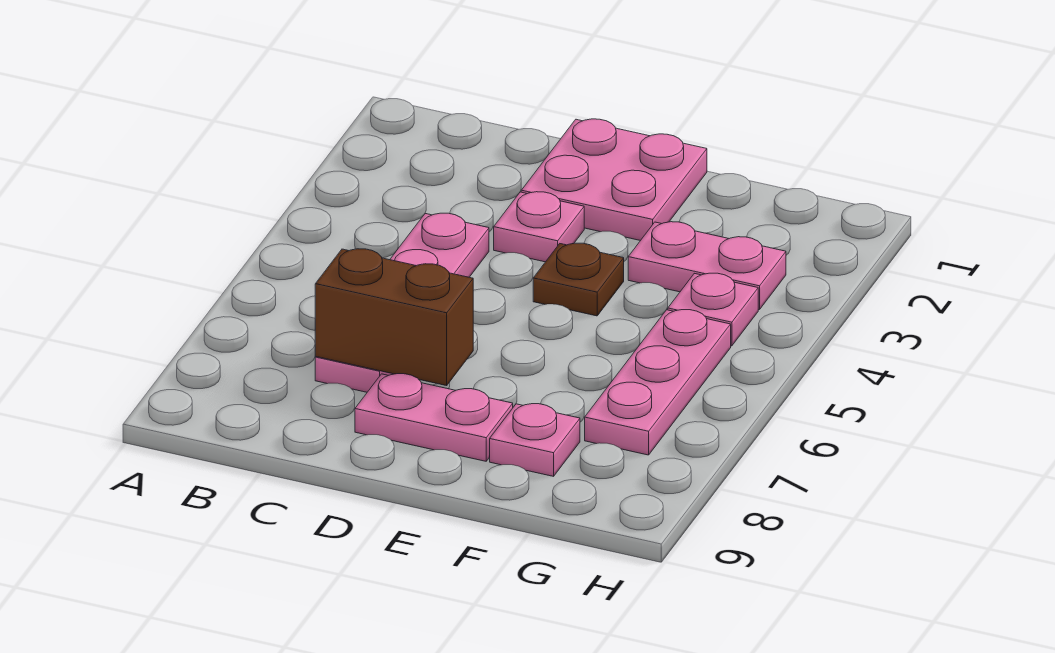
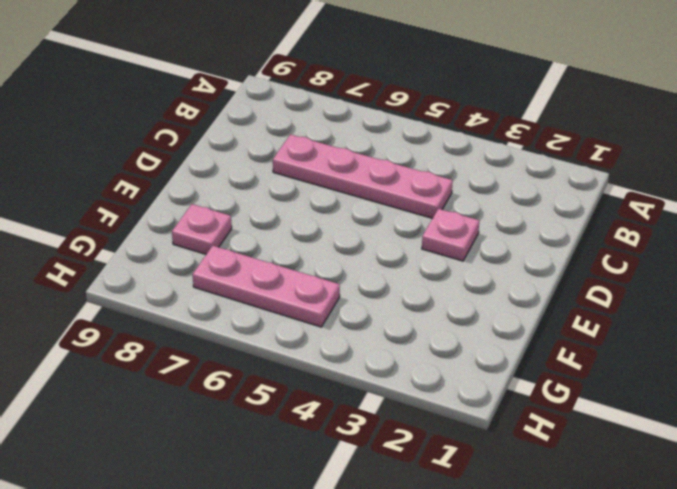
none -> pink 2x2 plate [521,119,707,241]
none -> pink 1x2 plate [355,374,513,461]

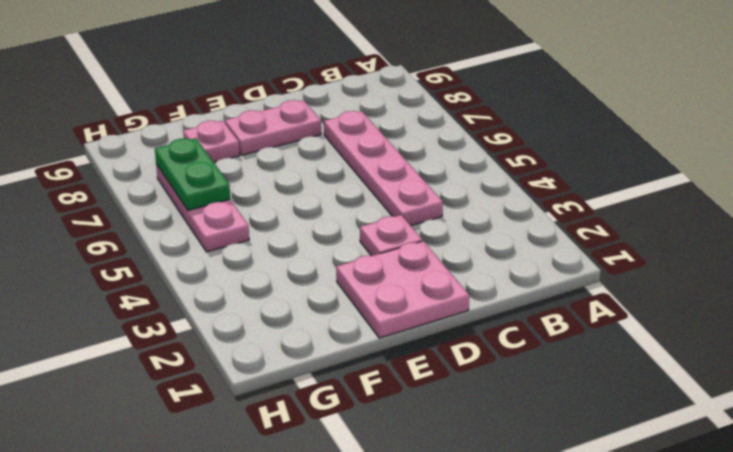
green 1x2 plate [155,138,230,211] -> none
none -> brown 1x1 plate [533,243,624,316]
none -> pink 1x2 plate [628,222,786,310]

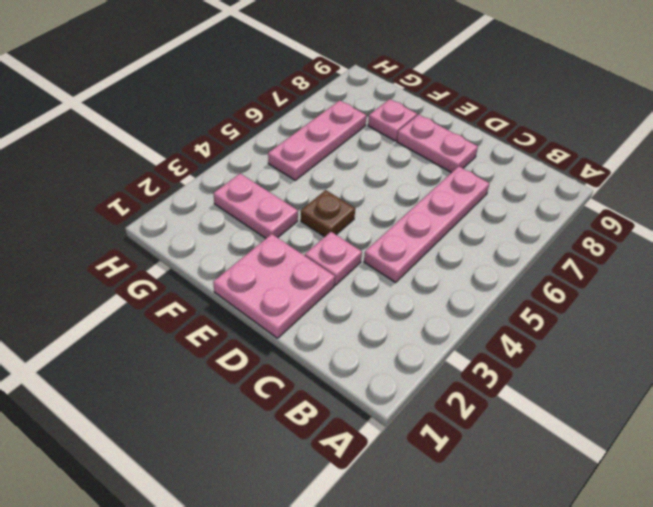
none -> pink 1x1 plate [668,273,758,346]
none -> brown 1x2 brick [315,249,473,386]

